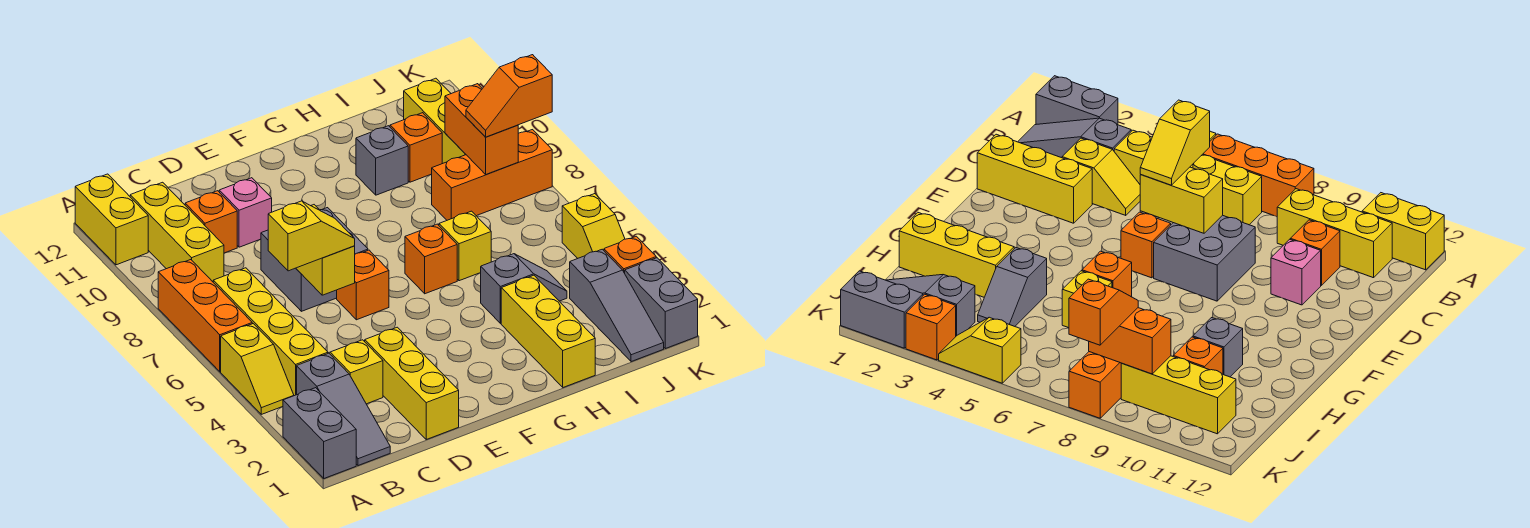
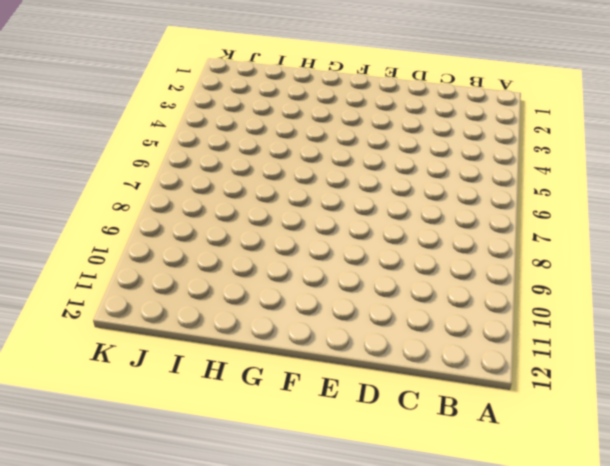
none -> grey 1x2 brick [283,388,356,478]
none -> yellow 1x2 slope [221,324,294,414]
none -> orange 1x3 brick [158,260,252,372]

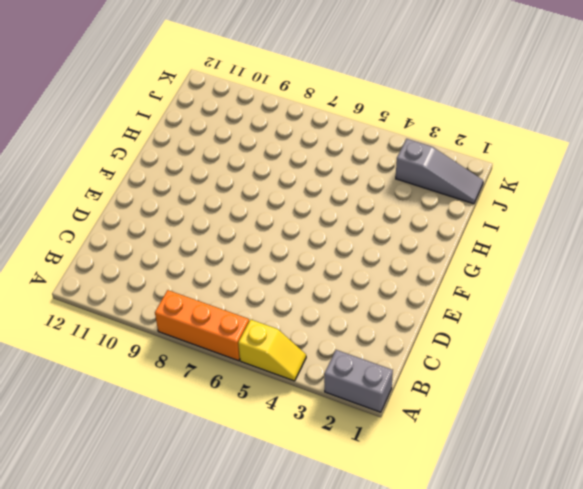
none -> yellow 1x2 brick [75,174,148,265]
none -> grey 1x3 slope [297,353,390,466]
none -> yellow 1x4 brick [213,268,328,396]

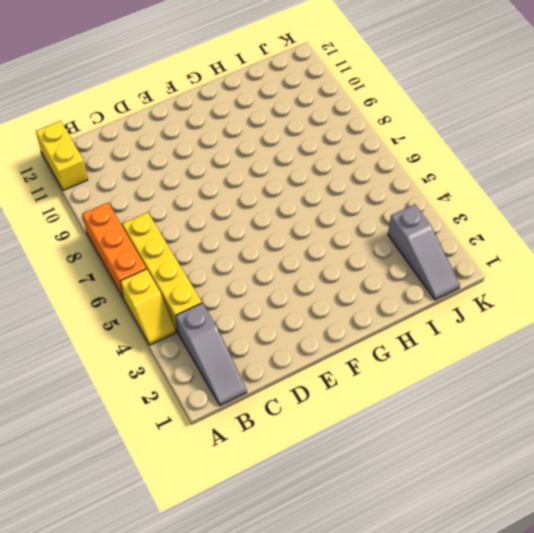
none -> grey 1x2 brick [283,388,356,478]
none -> yellow 1x3 brick [130,182,224,282]
none -> yellow 1x2 slope [329,340,383,404]

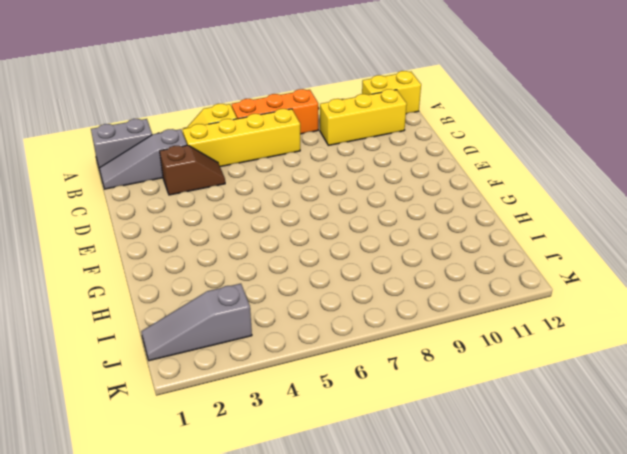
brown 1x2 slope [160,145,225,195] -> yellow 1x2 slope [329,340,383,404]
none -> orange 1x1 brick [185,191,237,253]
none -> yellow 1x3 brick [365,327,459,439]
none -> grey 2x2 brick [261,208,368,311]

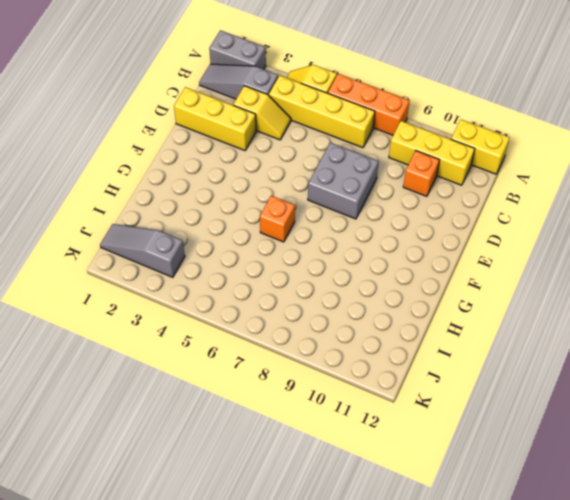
none -> pink 1x1 brick [219,178,272,247]
none -> orange 1x1 brick [337,250,389,320]
none -> yellow 1x3 brick [501,275,595,387]

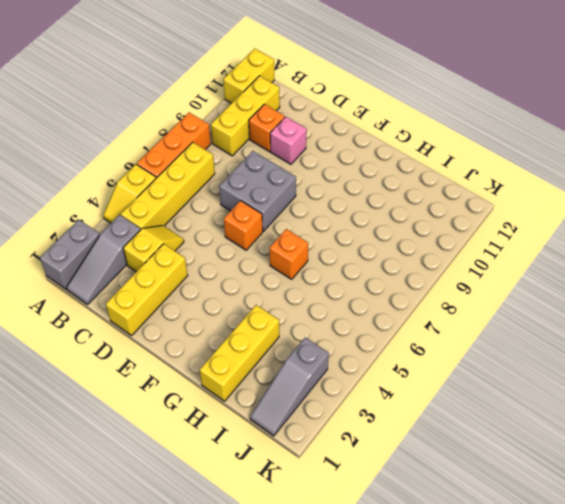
none -> grey 1x2 slope [481,254,567,323]
none -> yellow 1x1 brick [439,211,491,281]
none -> grey 1x1 brick [356,126,408,195]

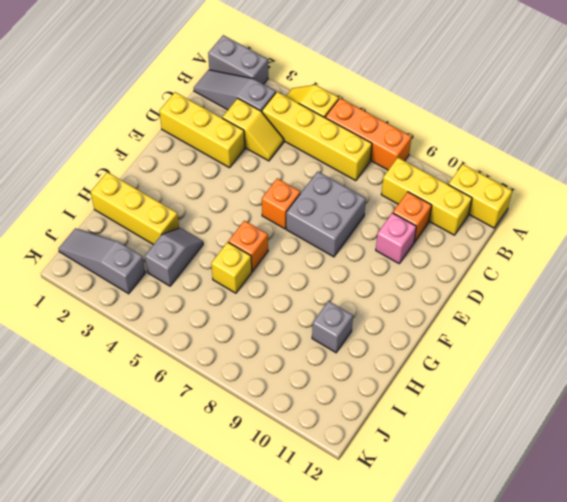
grey 1x2 slope [145,228,203,286] -> grey 1x2 slope turned to [481,254,567,323]
none -> orange 1x3 brick [431,130,552,220]
none -> orange 1x1 brick [390,113,442,182]
none -> yellow 1x3 brick [404,78,466,164]

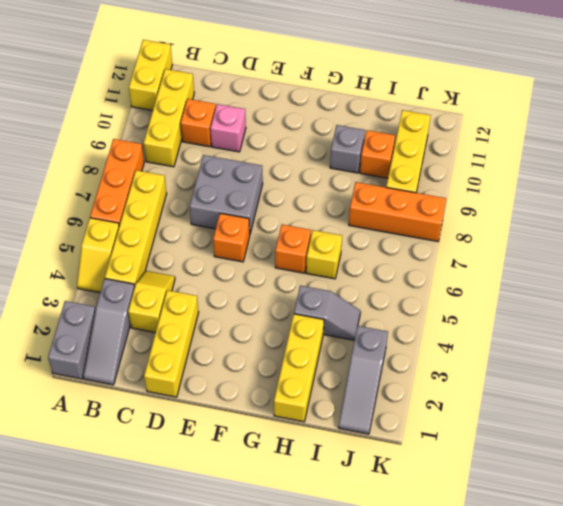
none -> grey 1x2 brick [625,258,698,349]
none -> orange 1x1 brick [604,236,656,273]
none -> yellow 1x2 slope [562,194,625,258]

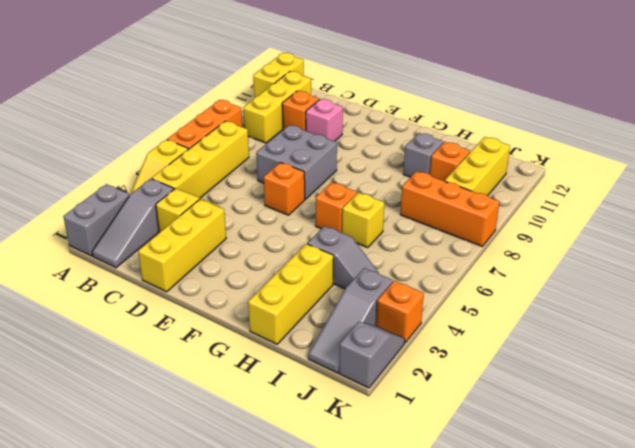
grey 1x2 slope [339,322,405,388] -> grey 1x2 brick [625,258,698,349]
none -> yellow 1x2 slope [562,194,625,258]
none -> yellow 1x2 brick [296,205,355,295]
none -> orange 1x2 brick [445,84,518,175]

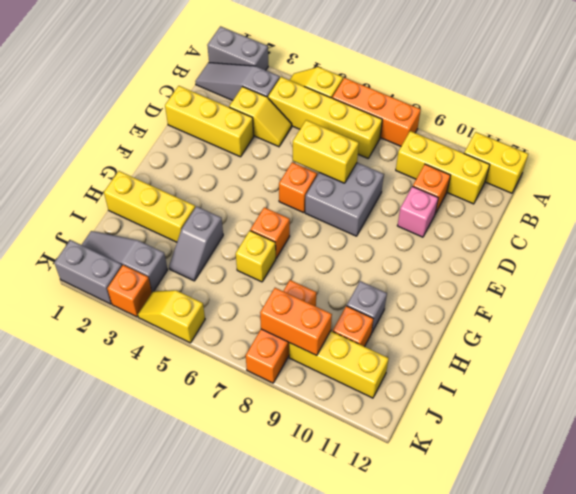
none -> yellow 1x2 slope [268,201,355,271]
none -> orange 1x2 slope [466,55,552,137]

